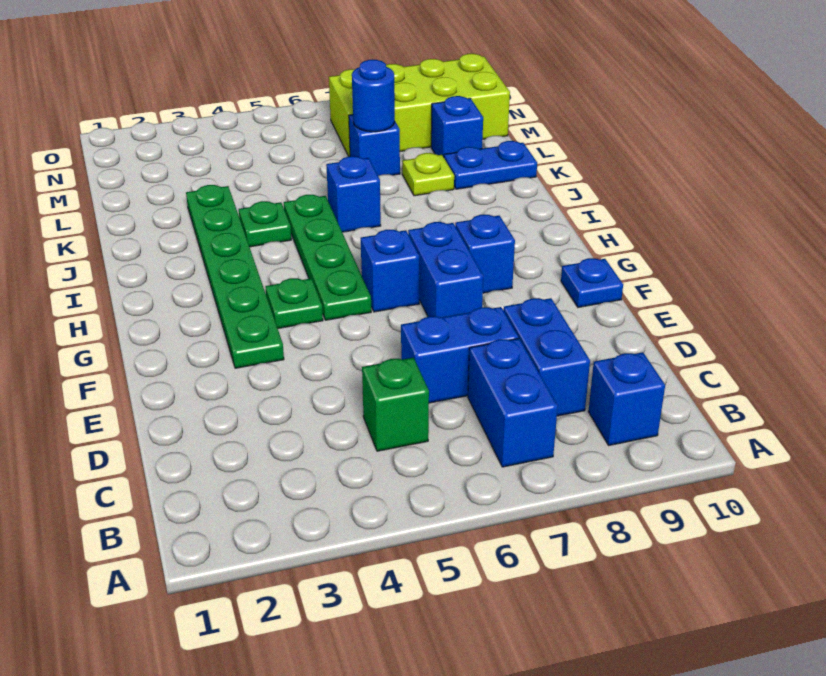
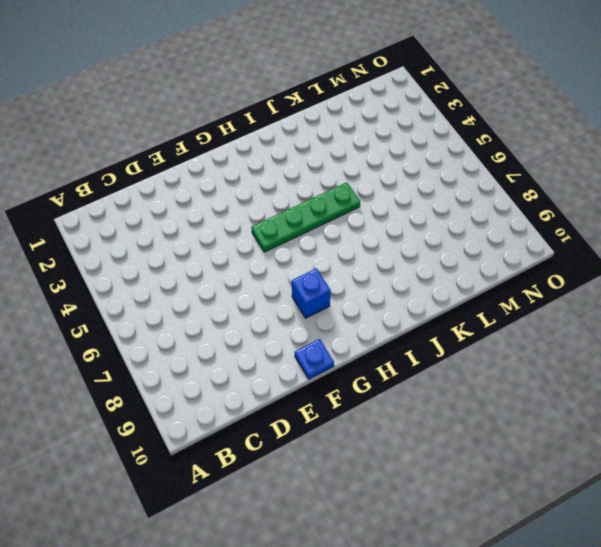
none -> blue 1x2 brick [468,338,558,467]
none -> blue 1x1 brick [588,352,665,445]
none -> green 1x1 brick [362,358,429,451]

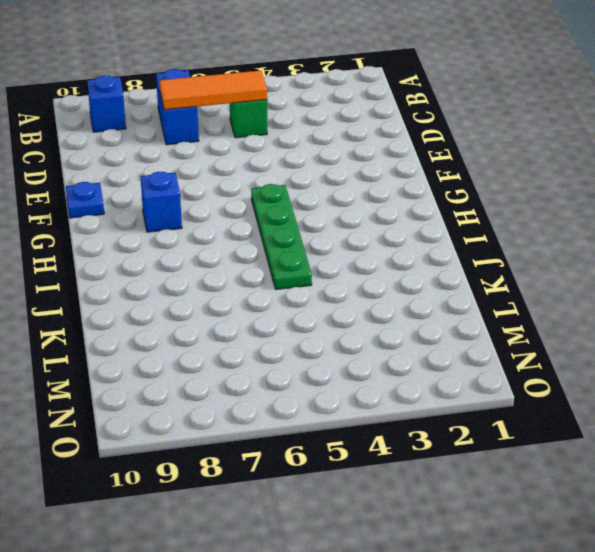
orange 1x3 tile [159,70,267,110] -> none
none -> blue 1x2 brick [503,298,590,416]
none -> blue 1x2 brick [401,307,518,403]
none -> green 1x6 plate [186,185,284,368]

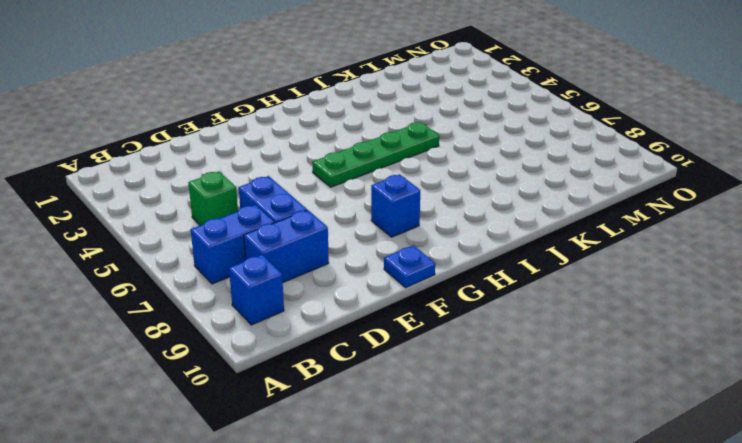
none -> green 1x6 plate [186,185,284,368]
none -> blue 1x2 brick [408,222,483,317]
none -> green 1x1 plate [265,278,323,328]

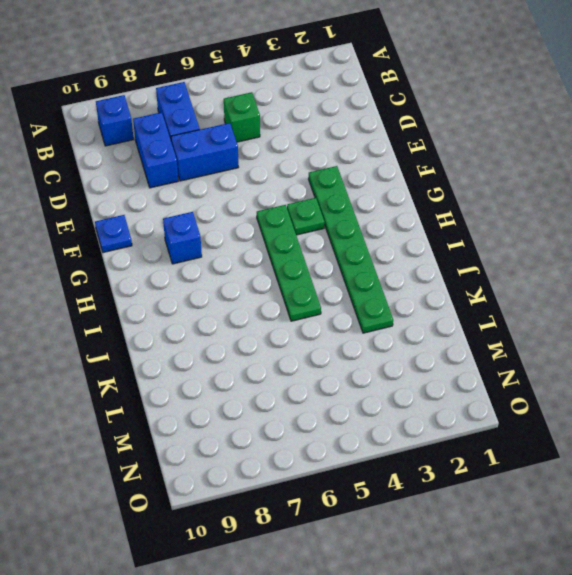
none -> blue 1x2 brick [408,222,483,317]
none -> blue 1x1 brick [361,230,419,312]
none -> green 1x1 plate [239,201,291,247]

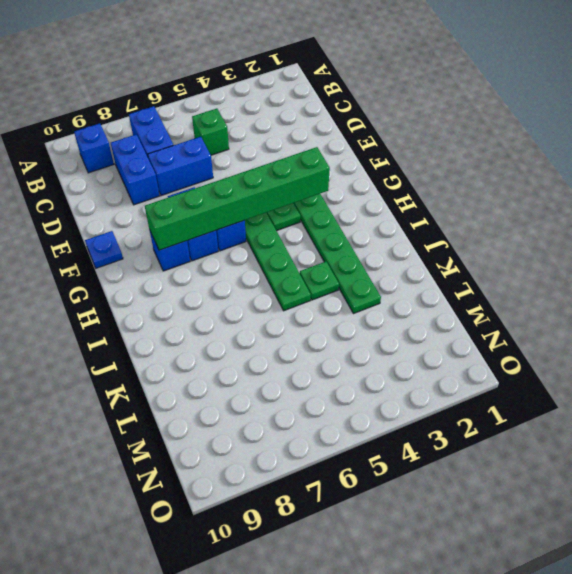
green 1x6 brick [145,147,330,250] -> none
none -> blue 1x1 brick [326,156,381,232]
none -> lime 1x1 plate [402,153,454,196]
none -> blue 1x2 plate [444,141,537,189]

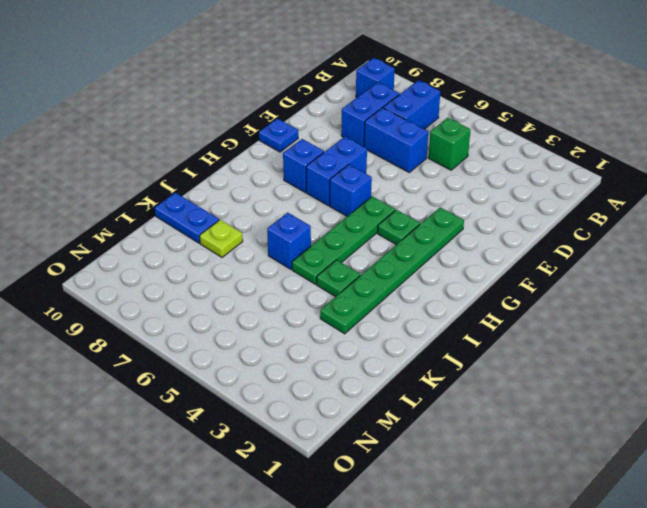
none -> blue 1x1 brick [349,115,400,176]
none -> blue 1x1 brick [431,96,483,157]
none -> lime 2x4 brick [329,54,510,156]

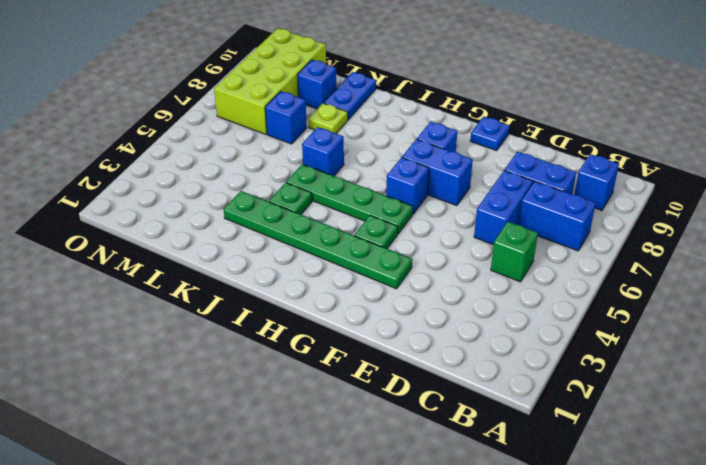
none -> blue 1x1 round brick [352,60,395,132]

